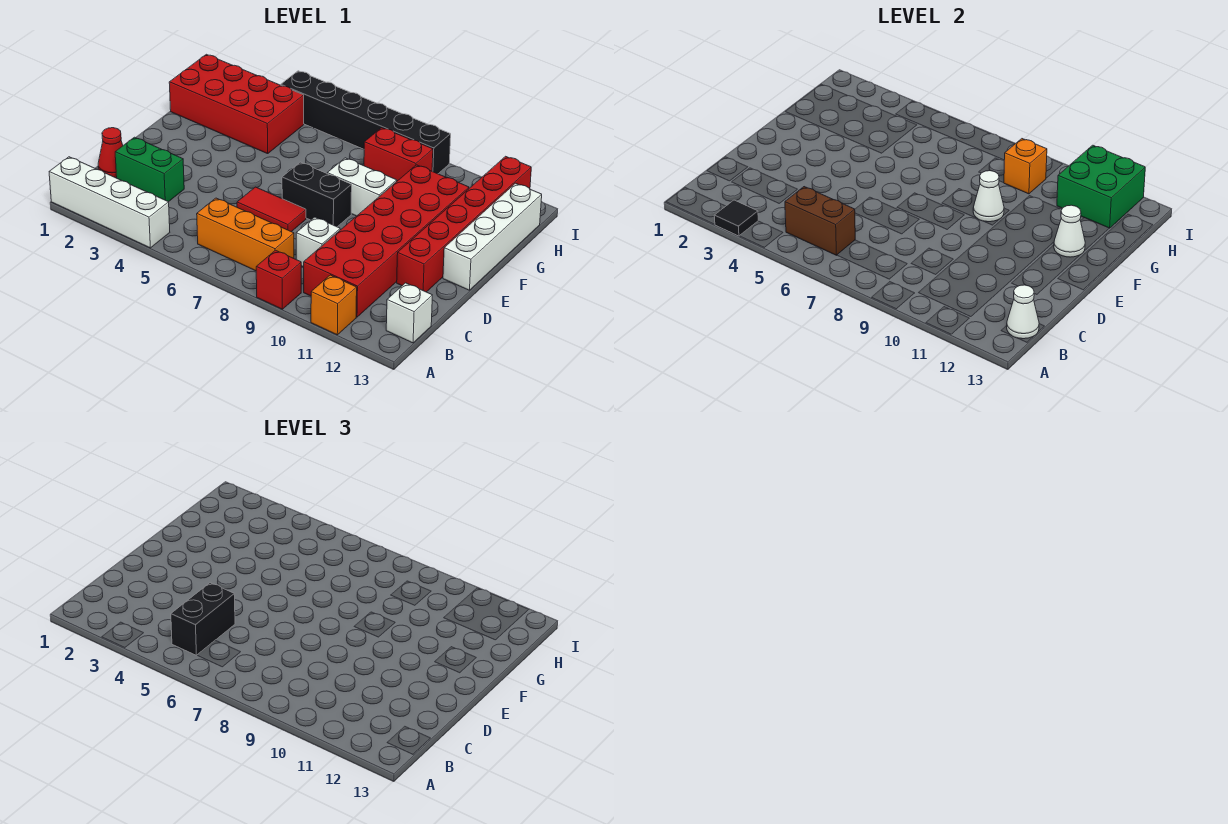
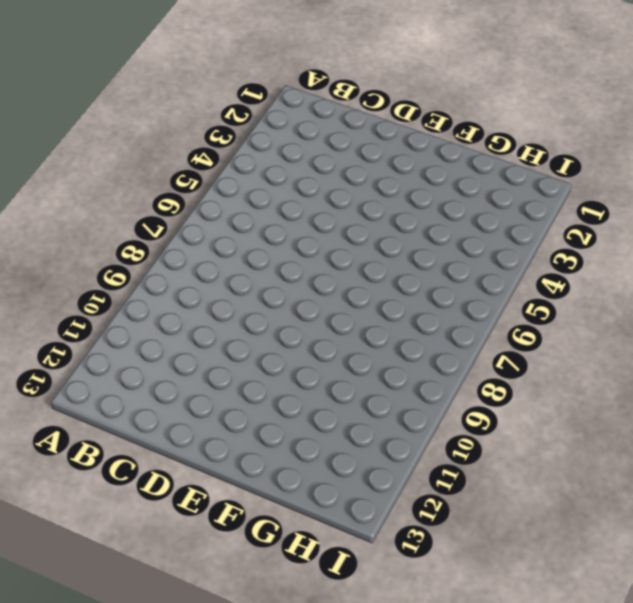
none -> white 1x4 brick [49,157,170,248]
none -> red 1x1 brick [256,250,301,309]
none -> orange 1x1 brick [311,275,357,335]

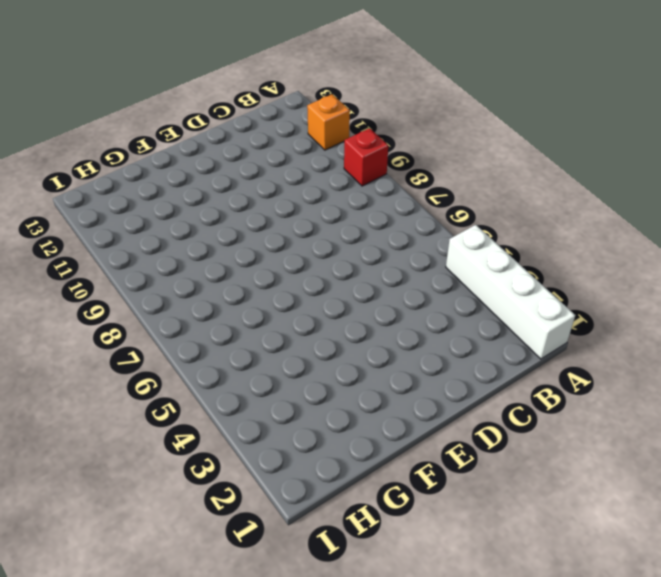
none -> orange 1x3 brick [197,198,294,271]
none -> red 2x6 brick [304,165,469,317]
none -> white 1x1 brick [386,283,432,343]

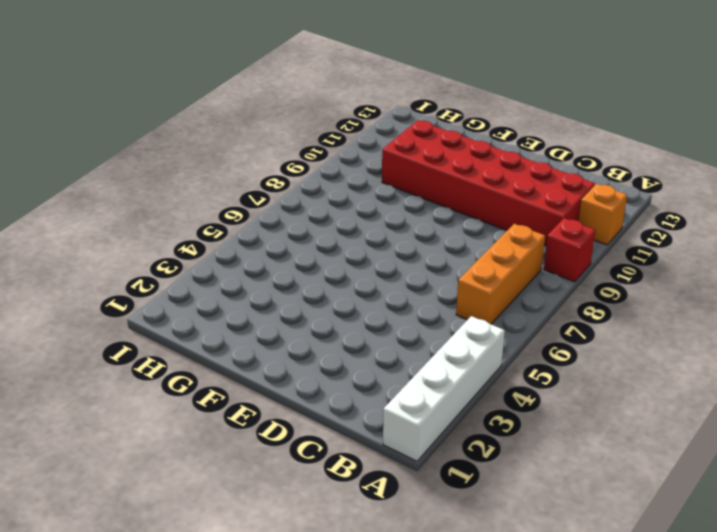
none -> white 1x1 brick [386,283,432,343]
none -> red 1x1 cone [98,128,123,178]
none -> green 1x2 brick [115,137,184,202]

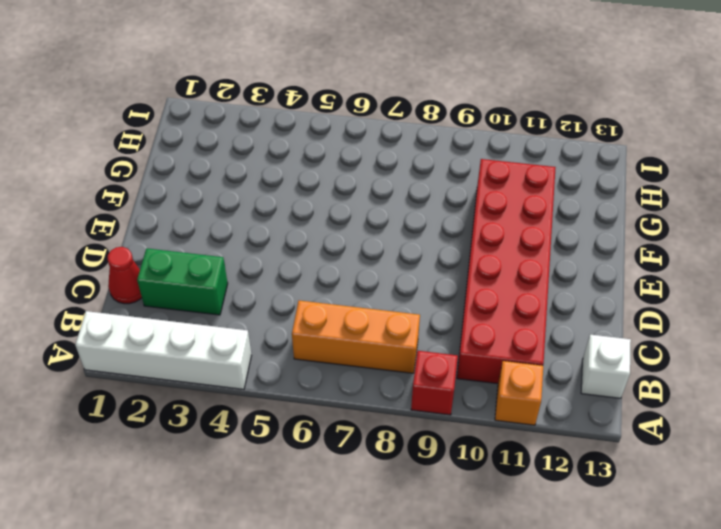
none -> white 1x1 brick [296,217,340,267]
none -> red 1x2 tile [237,187,306,232]
none -> red 1x6 brick [397,156,531,292]

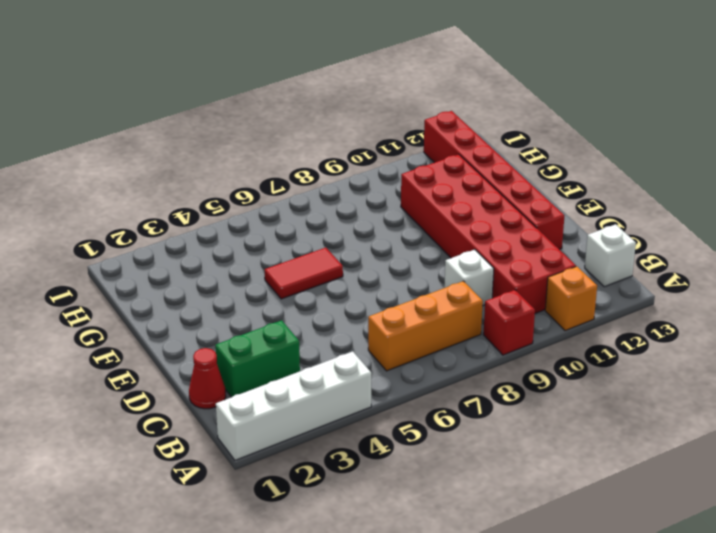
red 1x2 tile [264,248,343,299] -> red 1x2 tile moved to [237,187,306,232]
none -> black 1x2 brick [282,162,352,227]
none -> white 1x4 brick [443,183,542,290]
none -> white 1x2 brick [327,158,397,216]

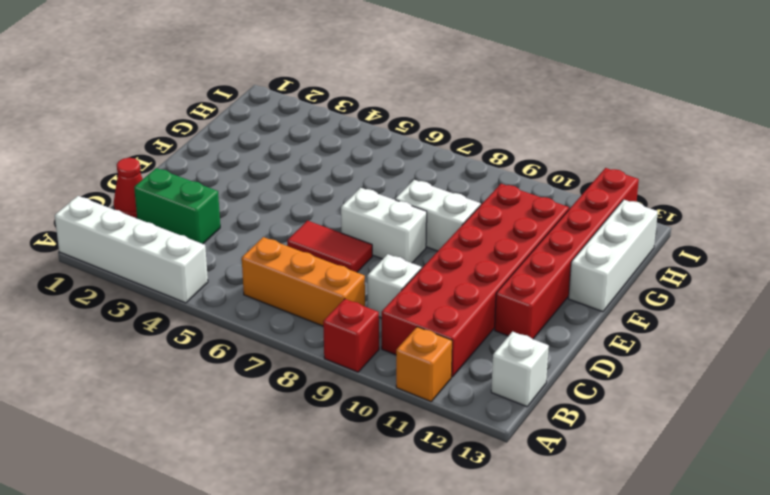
white 1x2 brick [341,188,427,263] -> black 1x2 brick [282,162,352,227]
white 1x3 brick [569,200,658,312] -> white 1x4 brick [443,183,542,290]
none -> red 2x4 brick [169,54,304,154]
none -> red 1x2 brick [364,128,433,181]
none -> black 1x6 brick [281,71,451,174]

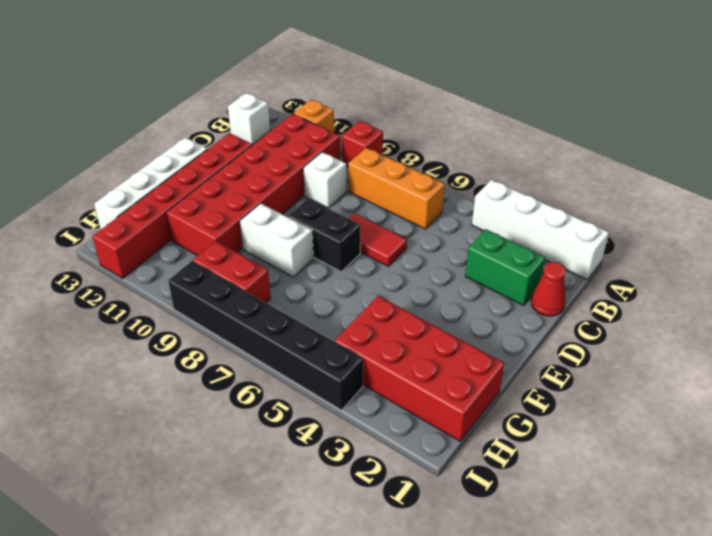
none -> black 1x1 tile [714,200,758,236]
none -> brown 1x2 brick [785,187,855,255]
none -> white 1x1 cone [1007,285,1039,339]

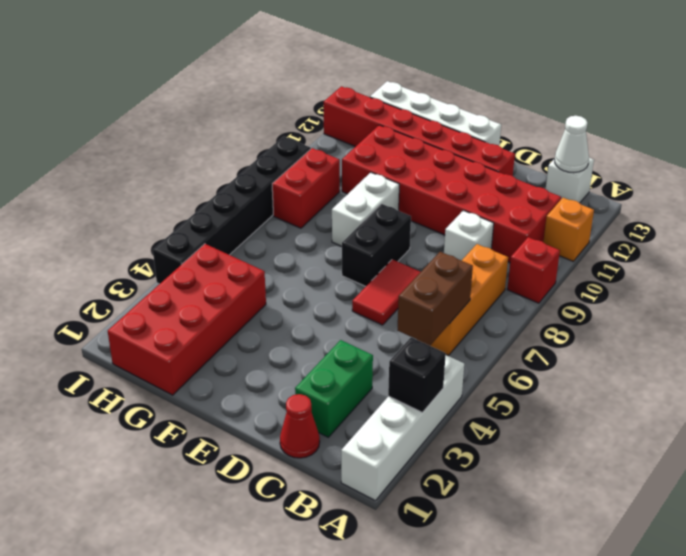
black 1x1 brick [388,337,446,413] -> black 1x1 tile [714,200,758,236]
none -> white 1x1 cone [973,171,1004,222]
none -> white 1x1 cone [1054,205,1085,257]
none -> orange 1x1 brick [1004,139,1047,194]

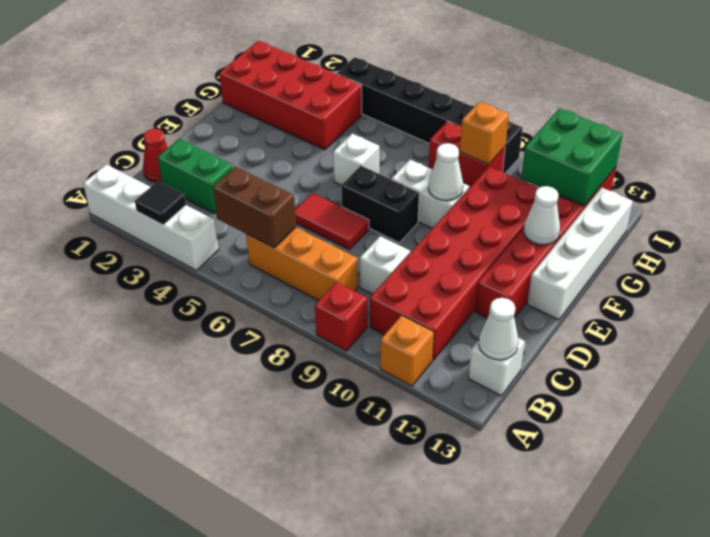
white 1x1 brick [333,134,379,186] -> none
none -> black 1x2 brick [171,583,235,655]

